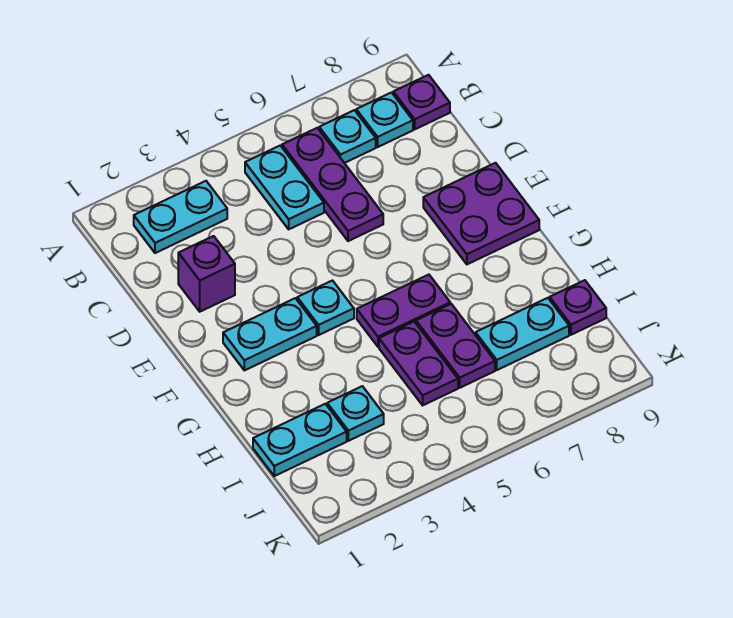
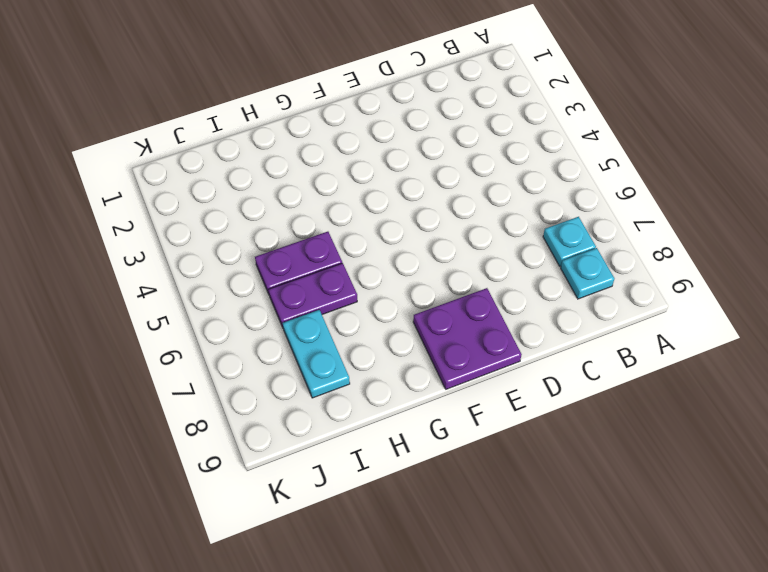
none -> cyan 1x2 plate [134,181,227,253]
none -> cyan 1x2 plate [245,146,324,229]
none -> purple 1x3 plate [282,128,383,241]

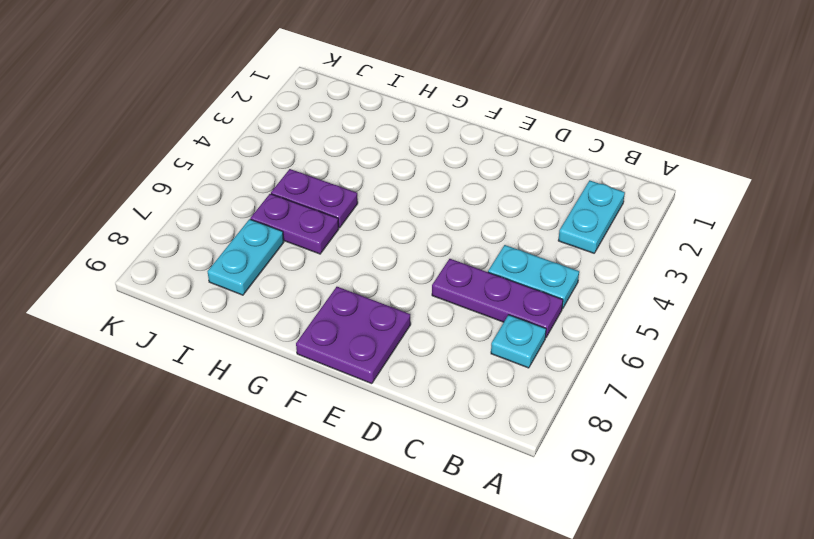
none -> cyan 1x1 plate [356,93,413,147]
none -> purple 1x1 plate [393,75,450,129]
none -> purple 1x1 brick [178,236,235,312]

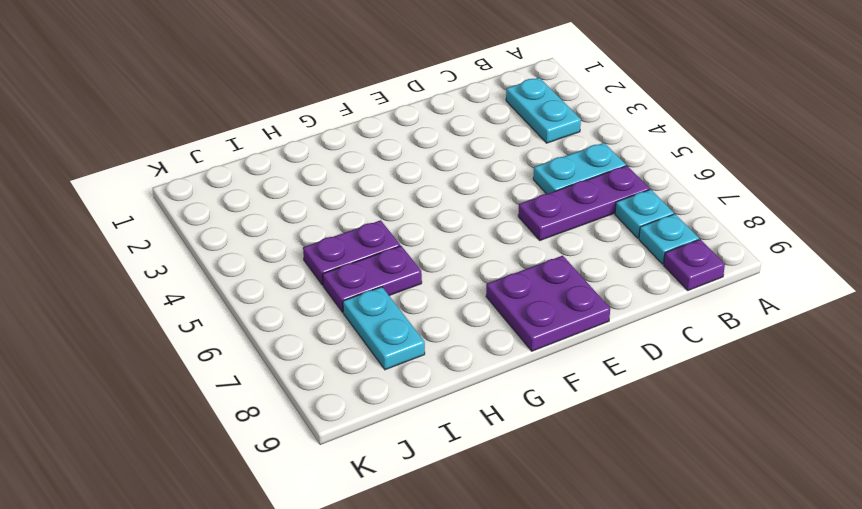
none -> purple 1x1 brick [178,236,235,312]
none -> cyan 1x2 plate [223,298,317,370]
none -> cyan 1x1 plate [297,281,354,335]

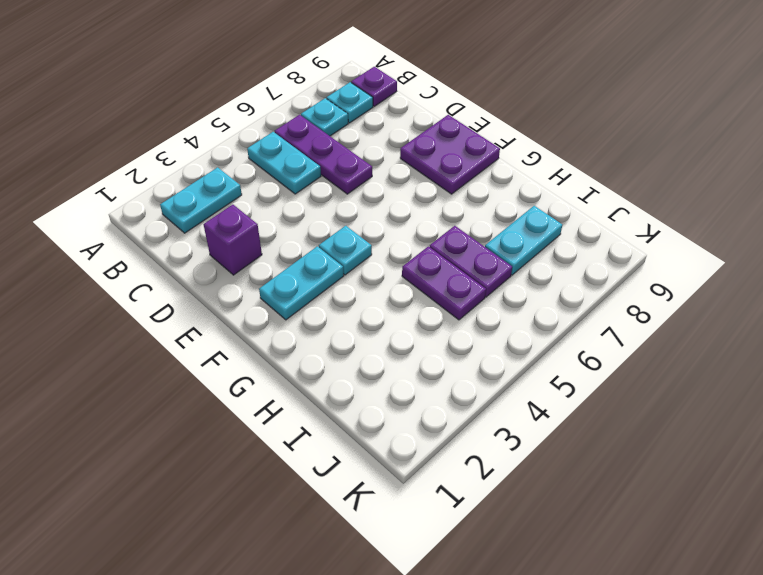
none -> purple 1x2 plate [357,275,450,347]
none -> cyan 1x2 plate [253,404,347,476]
none -> cyan 1x1 plate [327,386,384,441]

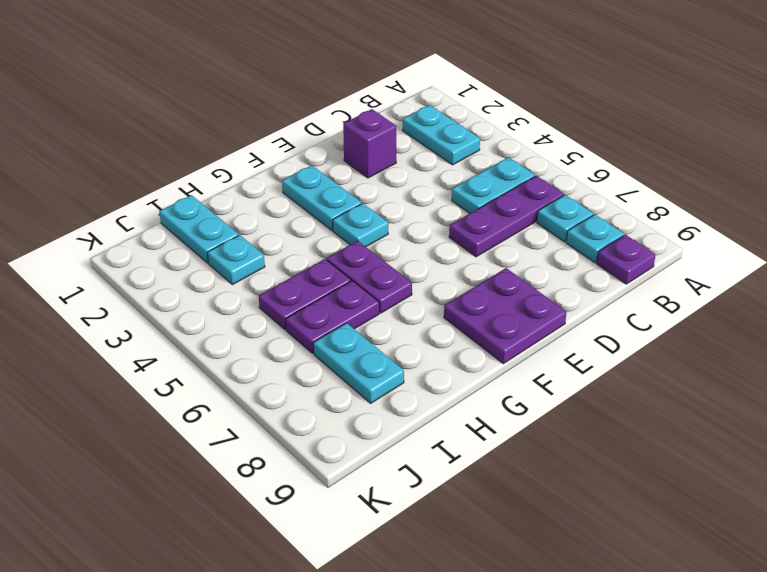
none -> purple 1x1 plate [550,280,606,335]

